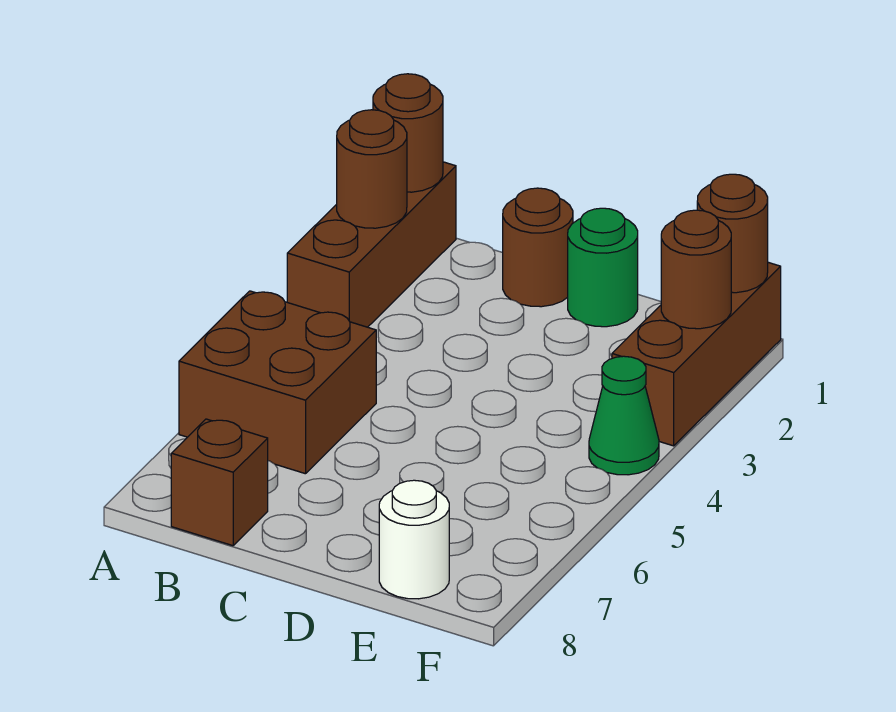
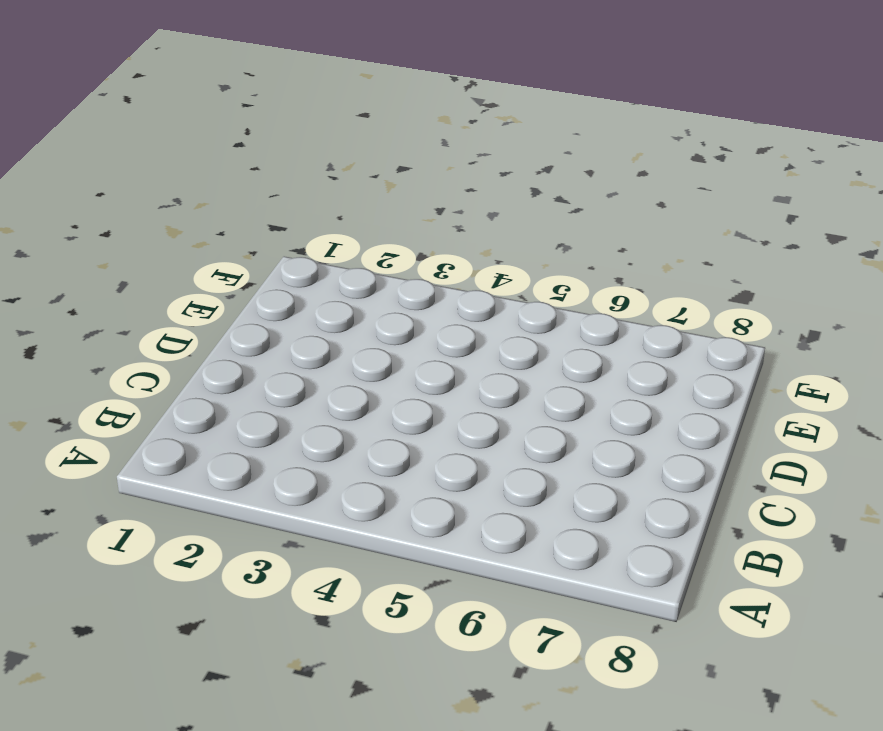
none -> brown 1x3 brick [287,162,456,327]
none -> brown 2x2 brick [179,291,376,474]
none -> brown 1x1 brick [171,419,268,546]

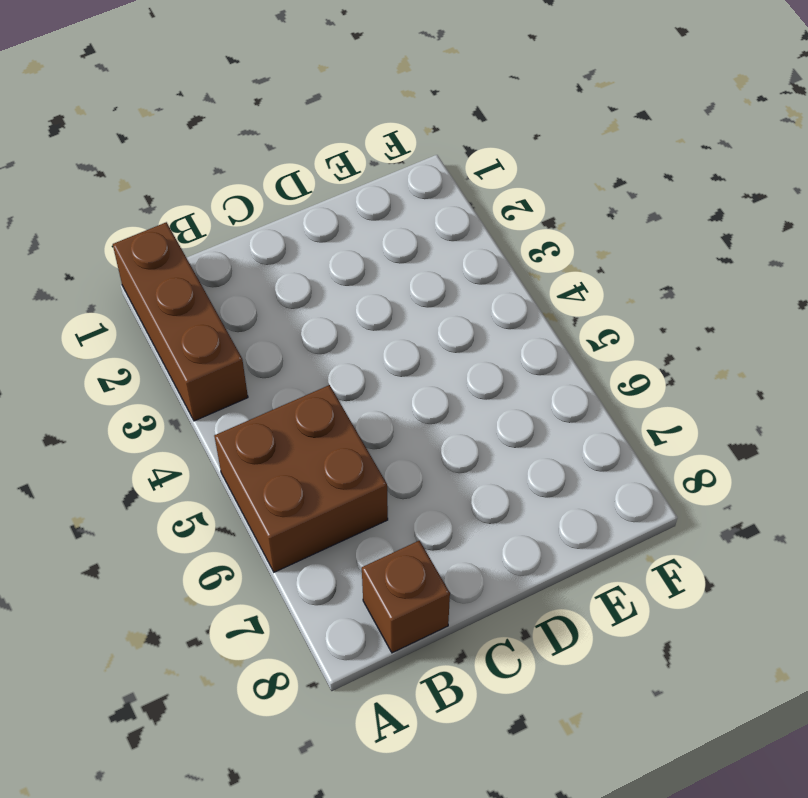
none -> brown 1x1 round brick [503,188,573,307]
none -> green 1x1 round brick [568,208,638,327]
none -> white 1x1 round brick [379,480,449,599]

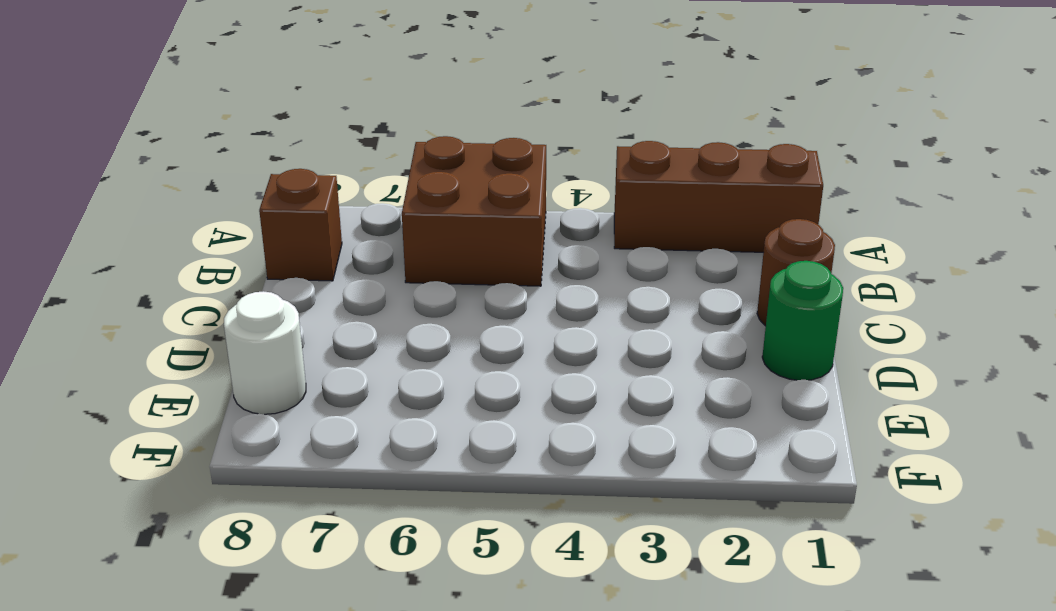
none -> brown 1x3 brick [612,262,781,446]
none -> green 1x1 cone [589,356,659,475]
none -> brown 1x1 round brick [373,74,443,192]

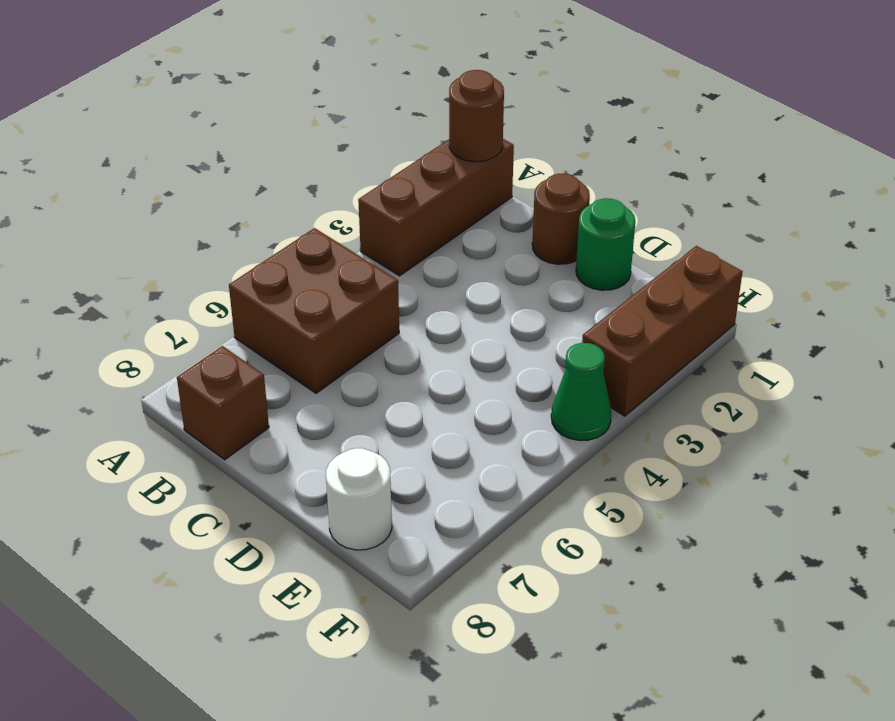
none -> brown 1x1 round brick [337,110,407,228]
none -> brown 1x1 round brick [697,174,768,293]
none -> brown 1x1 round brick [661,210,731,329]

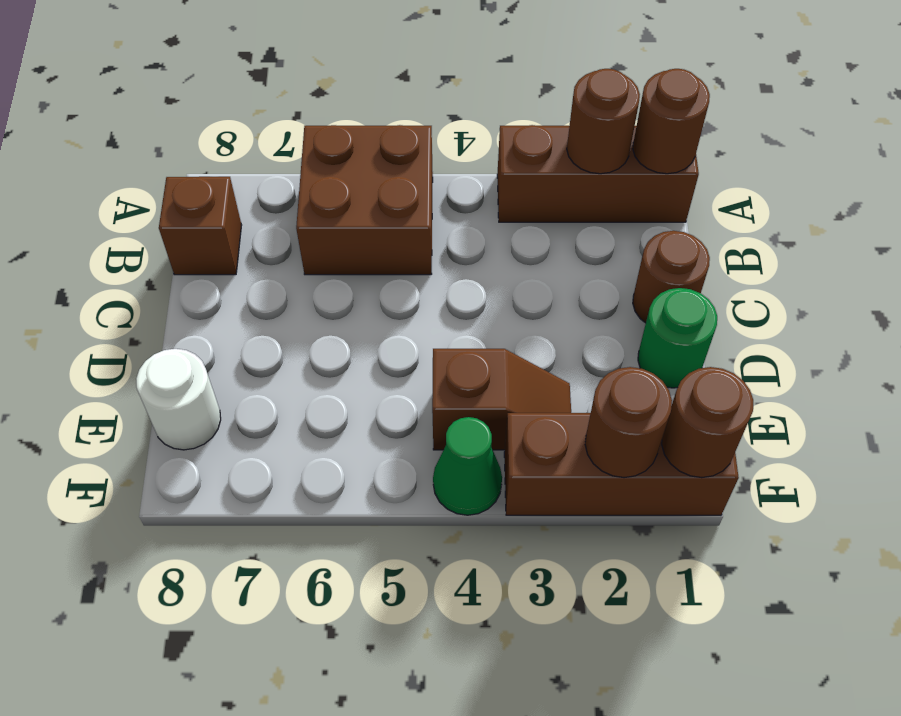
brown 1x2 slope [432,349,571,450] -> none

